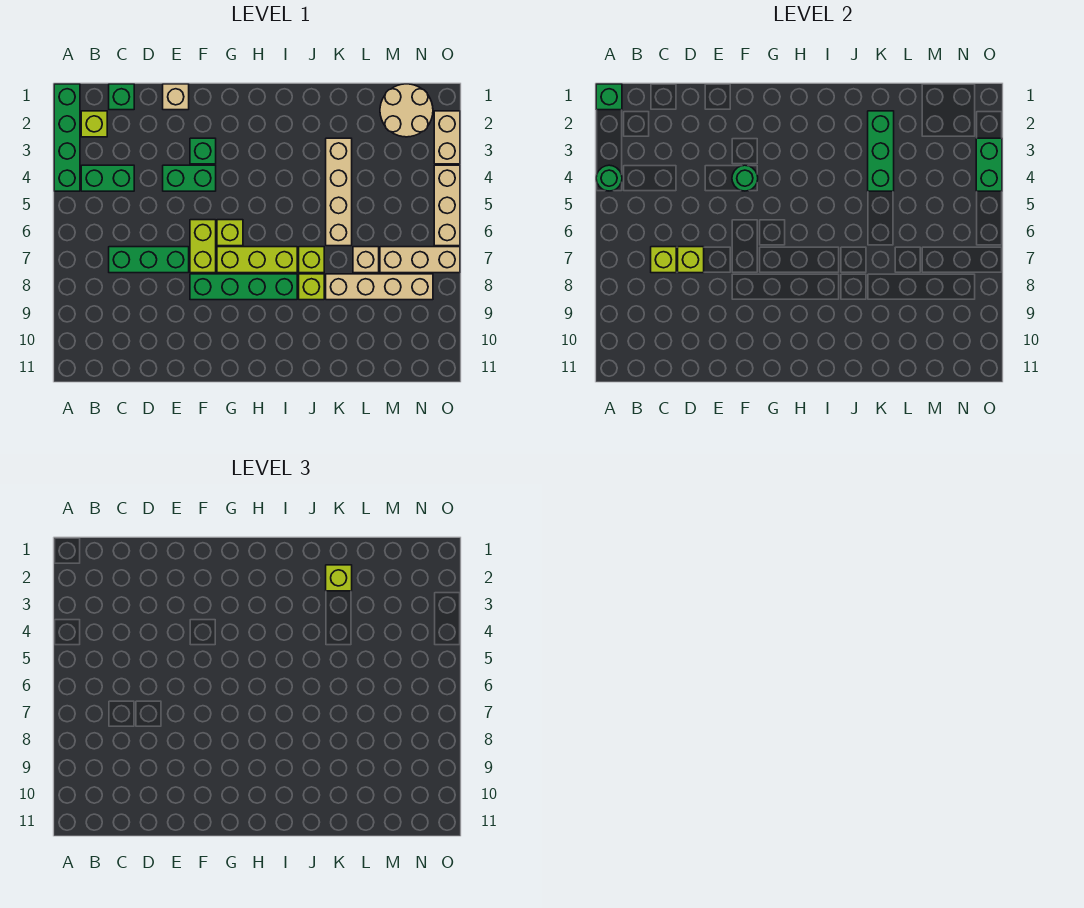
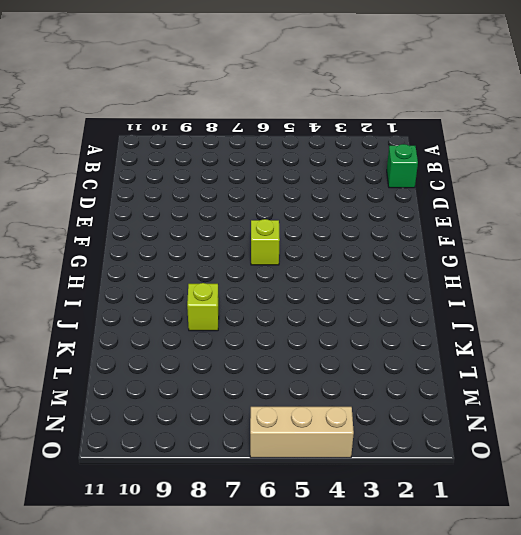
none -> green 1x4 brick [54,84,80,191]
none -> lime 1x1 brick [81,111,107,137]
none -> green 1x2 brick [81,165,134,191]

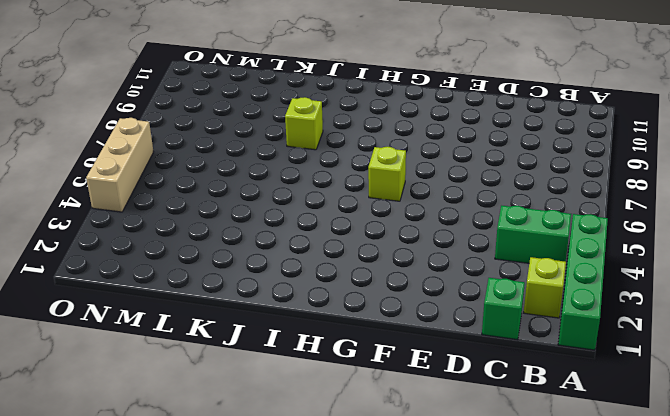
none -> green 1x3 brick [109,247,189,273]
none -> tan 1x1 brick [163,84,189,110]
none -> green 1x2 brick [163,165,216,191]

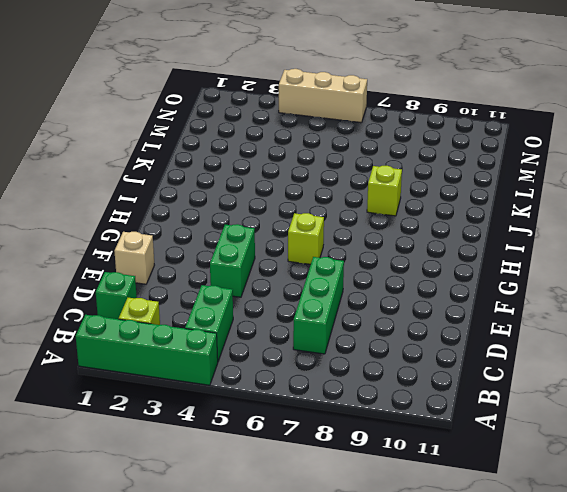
none -> green 1x1 brick [190,138,216,164]
none -> lime 1x2 brick [190,220,216,273]
none -> green 1x4 brick [190,274,297,300]

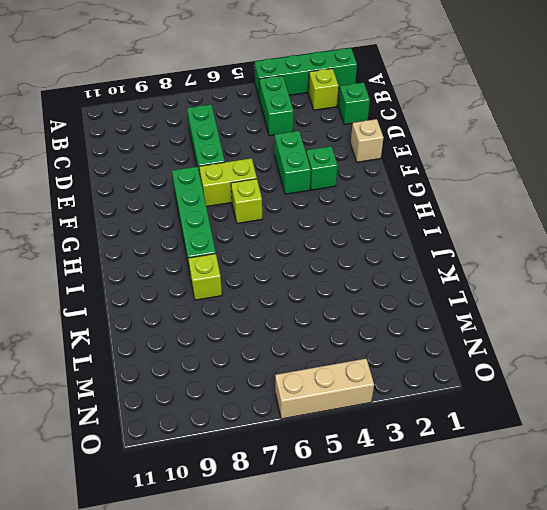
none -> lime 1x3 brick [217,247,297,273]
none -> lime 1x1 brick [299,247,324,273]
none -> tan 1x4 brick [326,138,352,246]

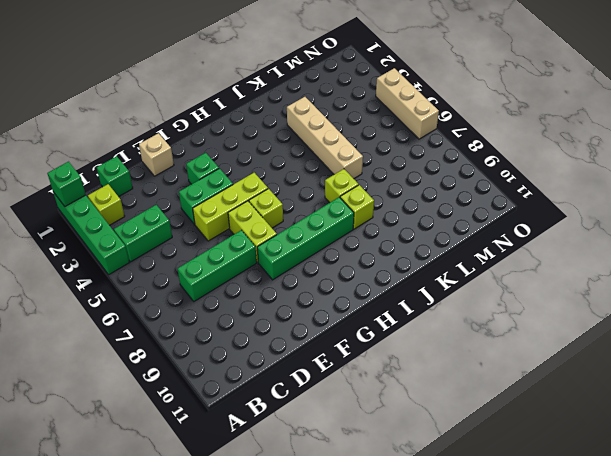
lime 1x3 brick [193,173,268,241] -> lime 1x3 brick moved to [217,247,297,273]
none -> tan 1x4 brick [326,274,433,300]
none -> tan 1x1 brick [353,247,379,273]
none -> tan 2x2 round brick [380,84,433,137]

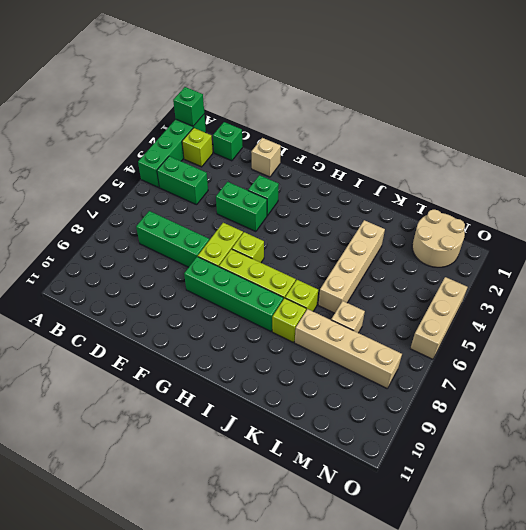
none -> tan 1x3 brick [380,247,460,273]
none -> tan 1x2 brick [434,111,460,164]
none -> green 1x1 round brick [596,165,622,191]

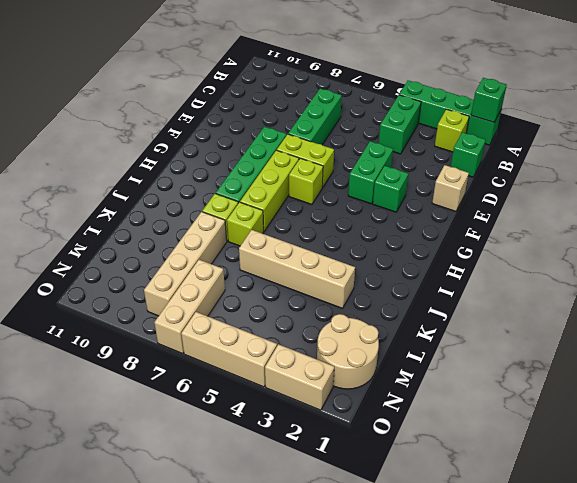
none -> tan 1x1 brick [353,247,379,273]
none -> green 1x1 round brick [596,165,622,191]
none -> lime 1x1 brick [651,247,676,273]

